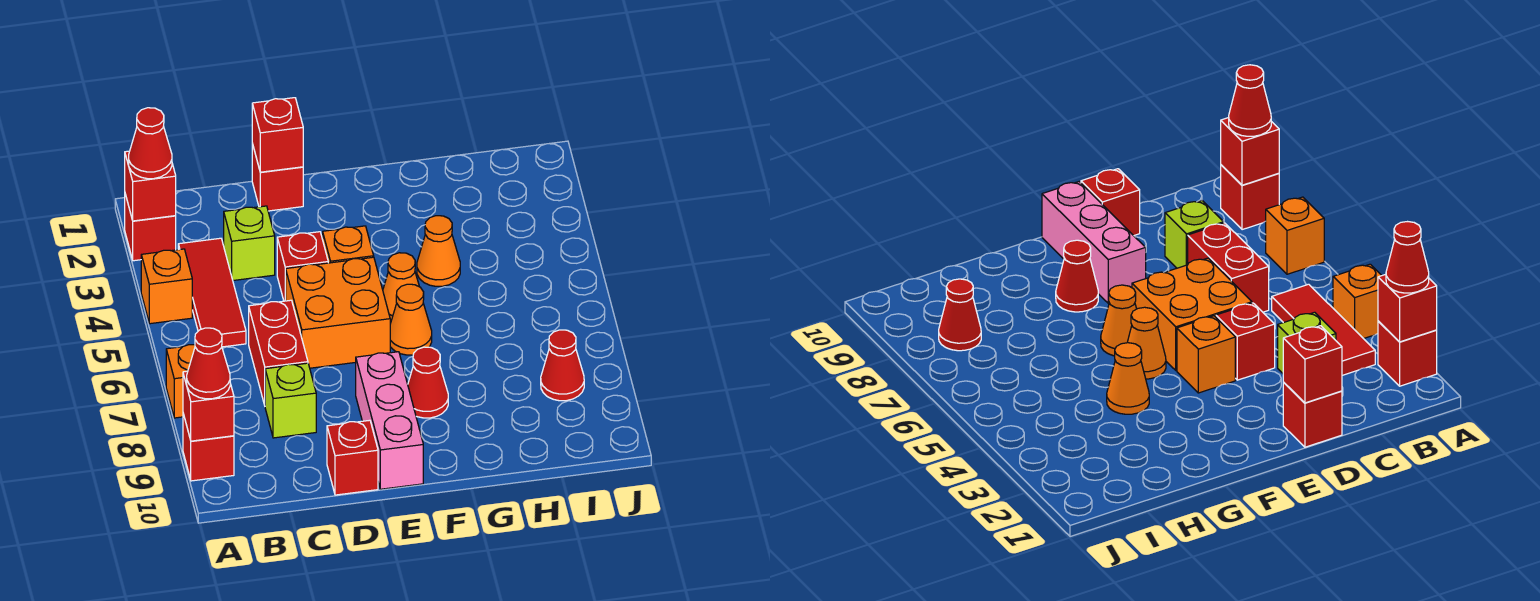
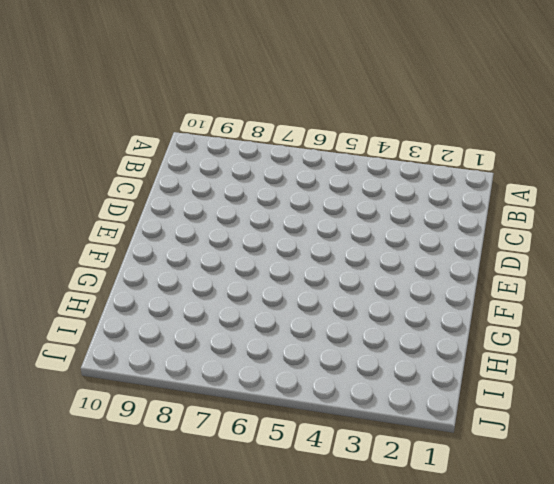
none -> red 1x1 brick [125,194,176,261]
none -> orange 1x1 brick [141,249,192,324]
none -> orange 1x1 brick [166,345,195,418]

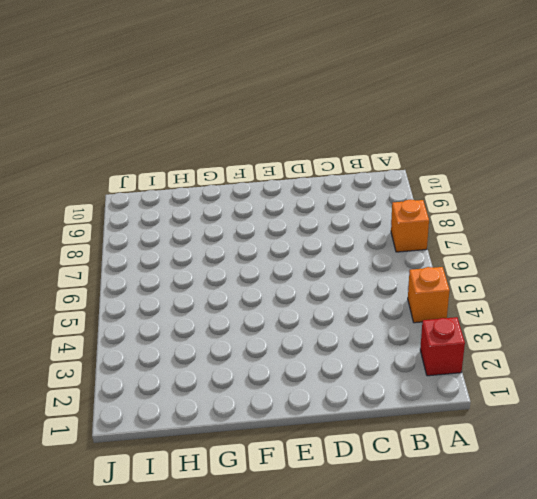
none -> red 1x1 brick [183,414,234,481]
none -> red 1x3 tile [178,238,246,347]
none -> lime 1x1 brick [224,206,275,280]

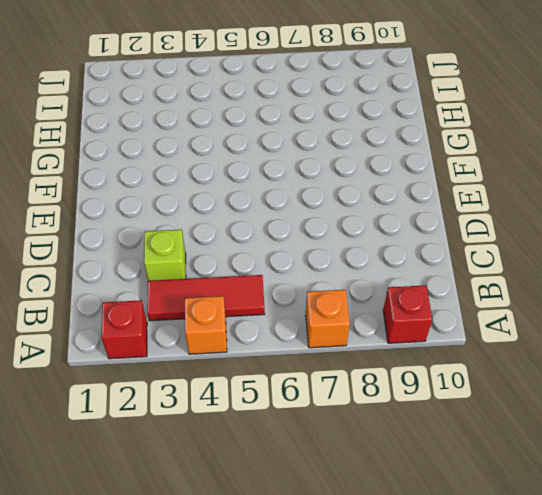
none -> red 1x2 brick [249,300,308,405]
none -> lime 1x1 brick [265,363,316,438]
none -> red 1x1 brick [252,144,303,211]

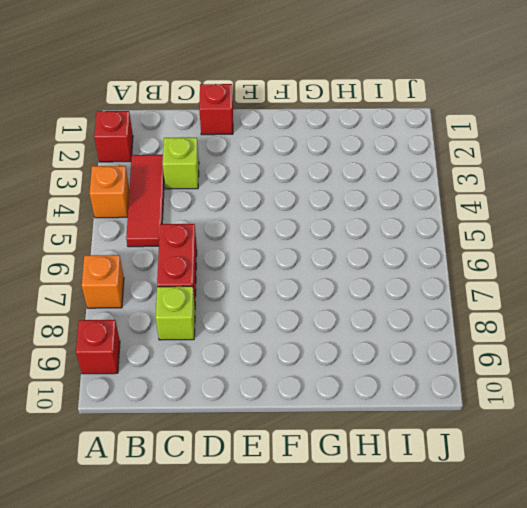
none -> red 1x1 brick [277,232,328,301]
none -> orange 2x2 brick [286,257,390,368]
none -> red 1x1 brick [327,420,378,495]

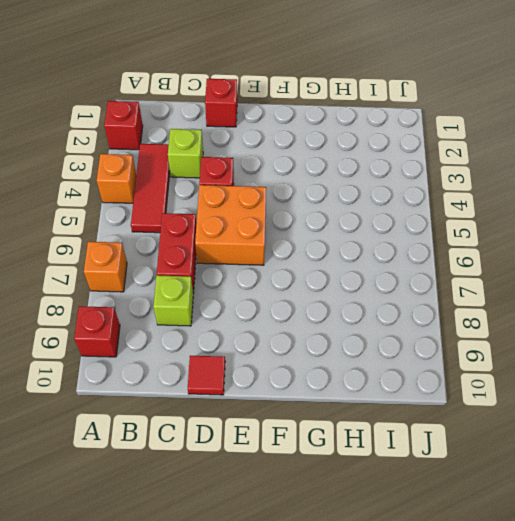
red 1x1 tile [188,356,225,395] -> red 1x1 brick [327,420,378,495]
none -> orange 1x1 brick [323,226,374,263]
none -> pink 1x3 brick [356,352,423,489]
none -> orange 1x1 cone [383,253,419,322]

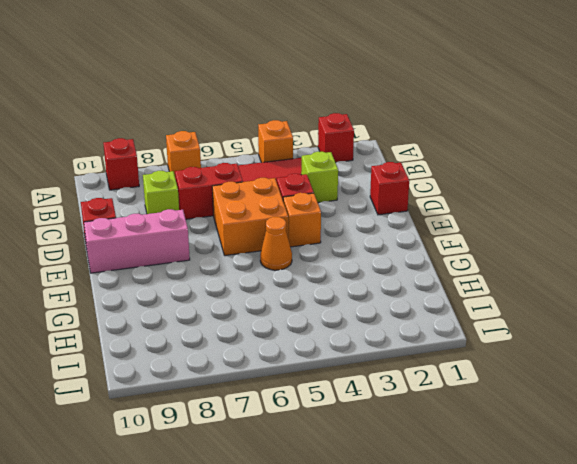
none -> orange 1x1 cone [390,284,432,355]
none -> red 1x1 cone [408,347,448,418]
none -> orange 1x1 cone [417,216,460,286]

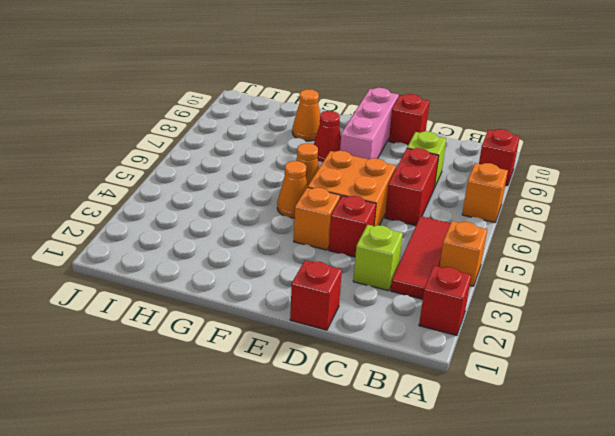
orange 1x1 cone [292,89,320,141] -> orange 1x1 cone moved to [417,216,460,286]
none -> red 1x1 cone [541,330,584,401]
none -> red 1x1 brick [125,151,176,221]
none -> red 1x1 brick [183,371,234,441]

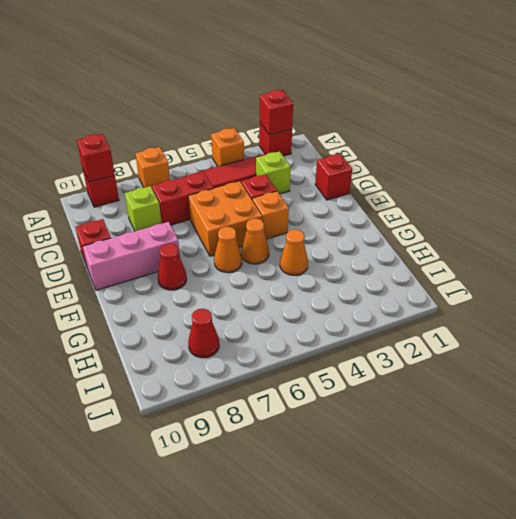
none -> red 1x1 brick [252,98,303,172]
none -> red 1x1 cone [129,108,172,179]
none -> red 1x1 cone [187,328,230,399]

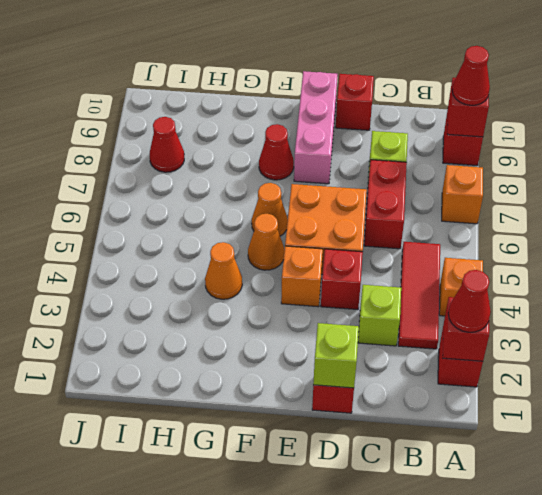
lime 1x1 brick [313,323,359,388] -> red 1x1 brick [252,98,303,172]

